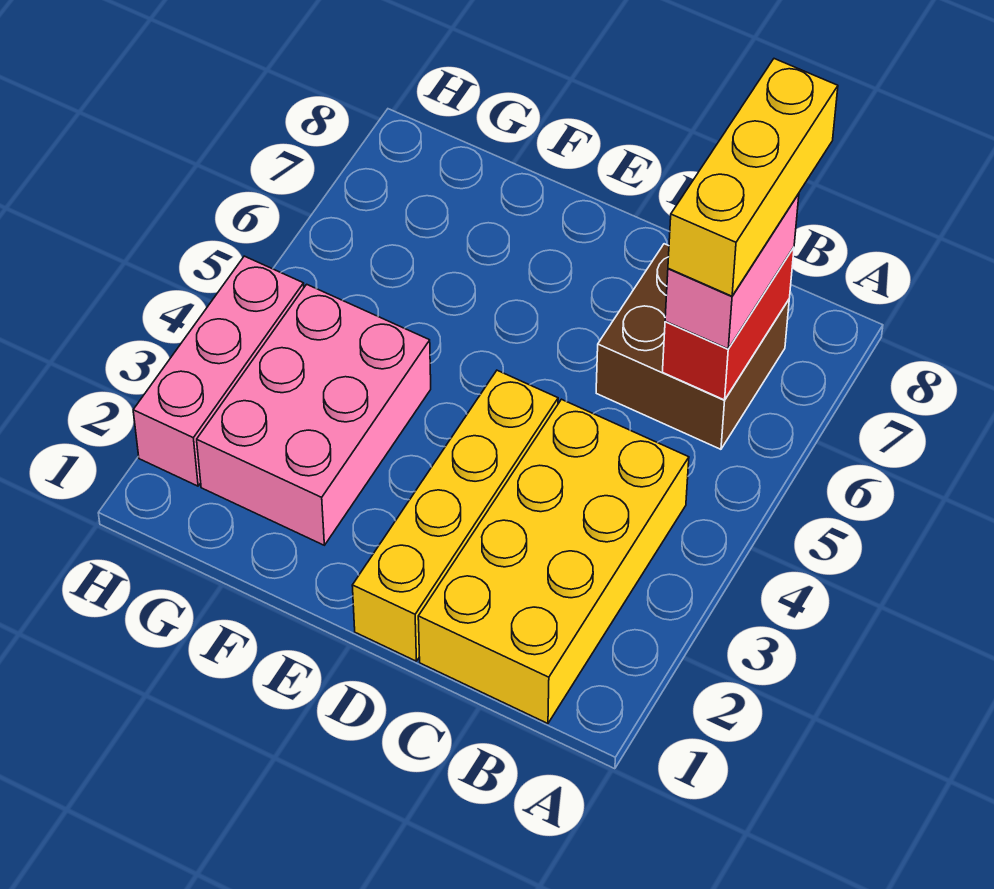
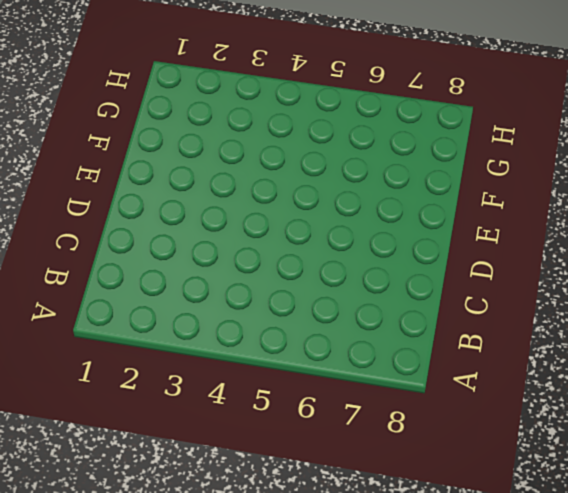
none -> yellow 2x4 brick [418,399,689,724]
none -> brown 2x2 brick [596,244,789,449]

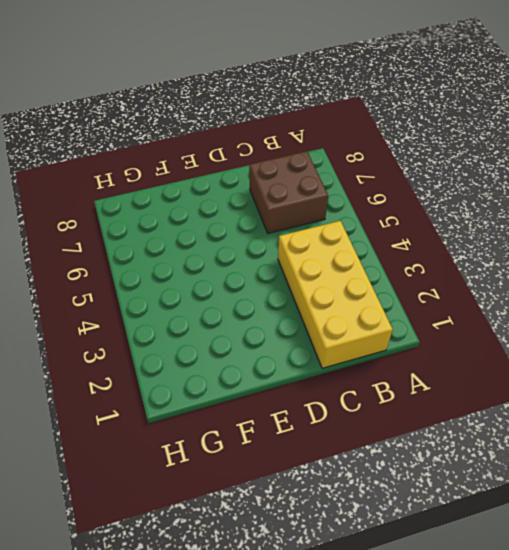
none -> yellow 1x4 brick [352,370,558,661]
none -> pink 2x3 brick [197,284,431,545]

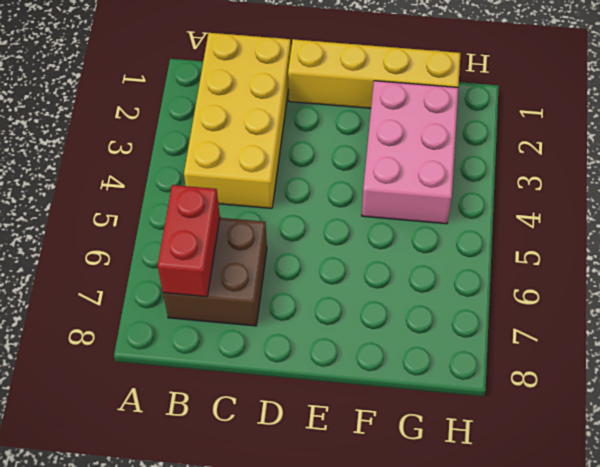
yellow 1x4 brick [288,39,461,108] -> yellow 1x4 brick turned to [352,370,558,661]
none -> pink 1x3 brick [133,256,304,486]
none -> pink 1x2 brick [665,194,799,349]

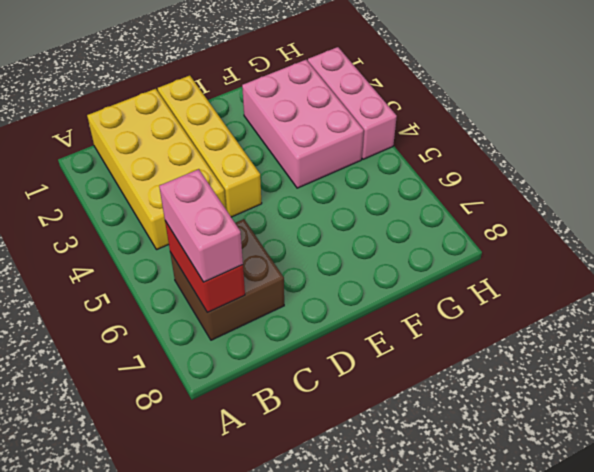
none -> yellow 1x3 brick [668,59,838,296]

